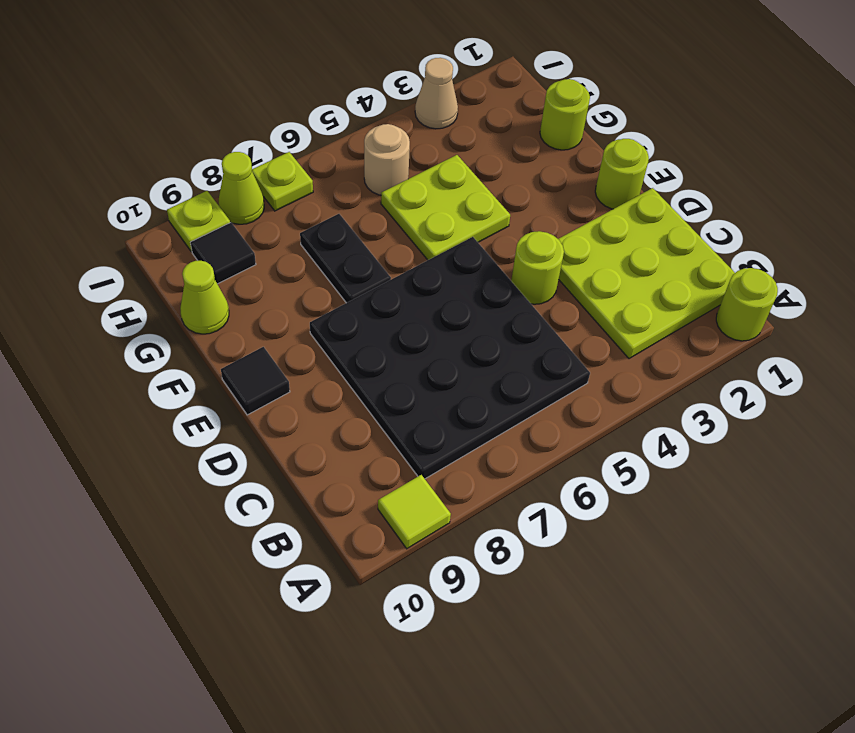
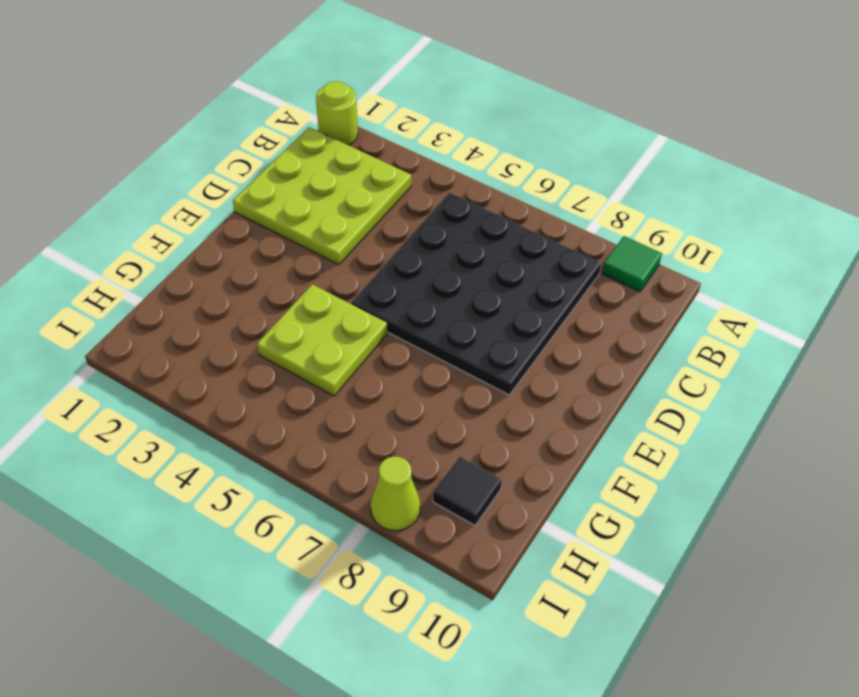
green 1x1 tile [602,236,662,292] -> lime 1x1 tile [378,475,451,549]
none -> lime 1x1 round brick [511,231,564,304]
none -> lime 1x1 round brick [595,139,649,209]
none -> black 1x1 tile [221,347,290,415]

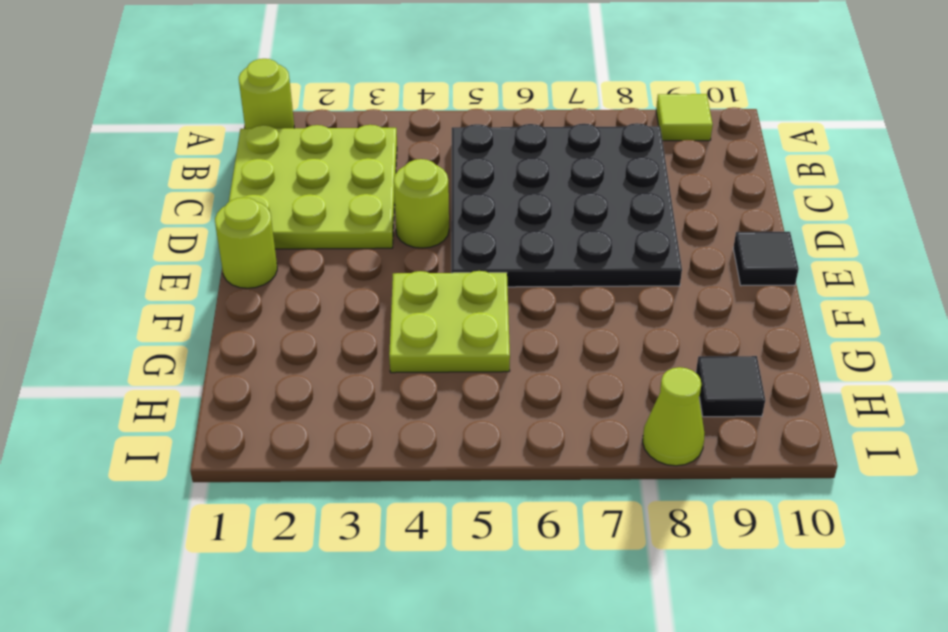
none -> black 1x2 plate [300,214,391,303]
none -> lime 1x1 round brick [540,79,590,150]
none -> lime 1x1 cone [180,261,229,334]

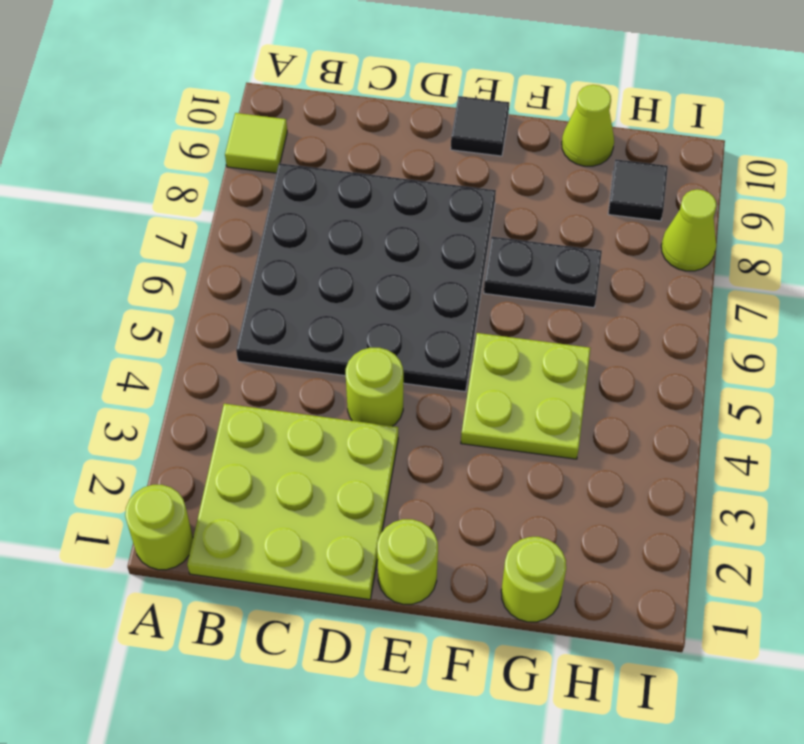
none -> tan 1x1 round brick [364,124,410,195]
none -> tan 1x1 cone [415,58,458,129]
none -> lime 1x1 plate [252,152,313,211]

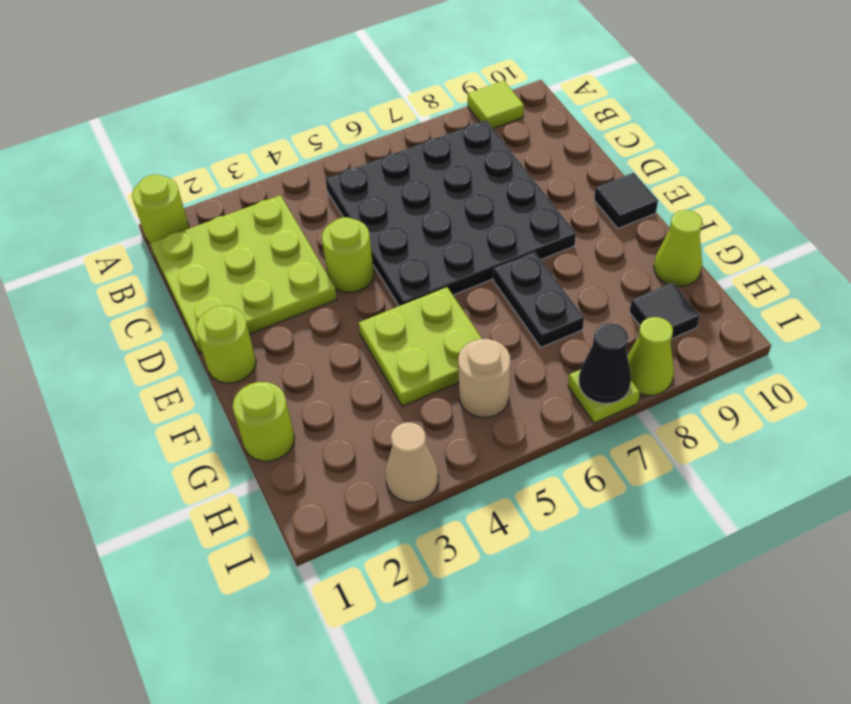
black 1x1 cone [579,323,631,403] -> none
none -> lime 1x1 plate [167,191,230,252]

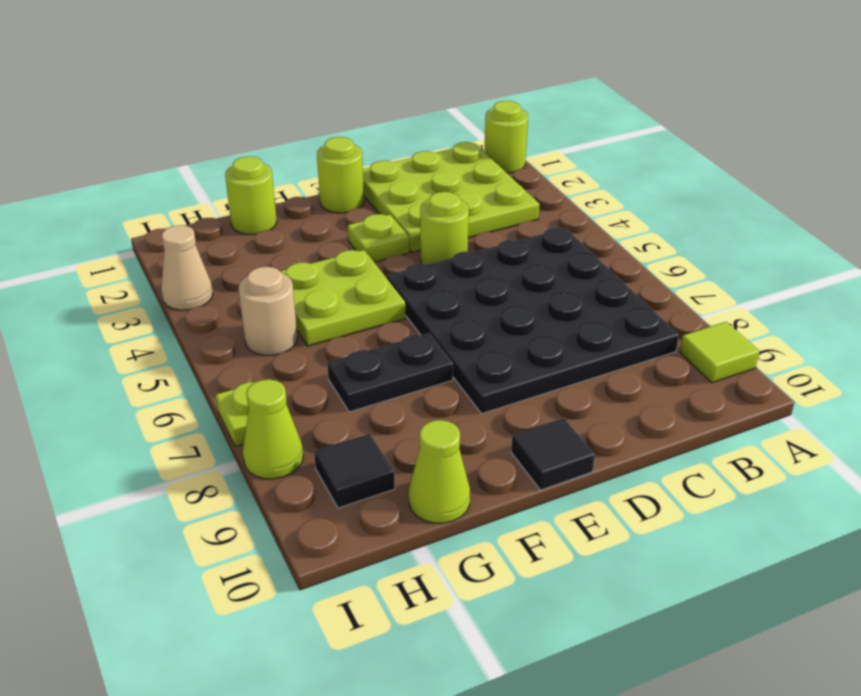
lime 1x1 plate [348,214,410,262] -> lime 1x1 plate moved to [167,191,230,252]

